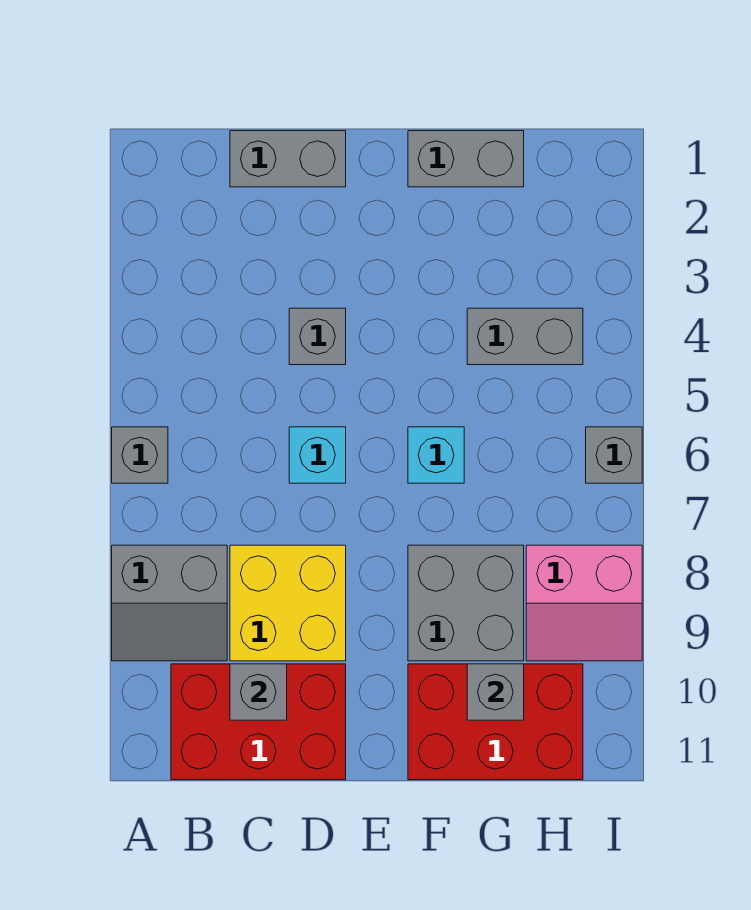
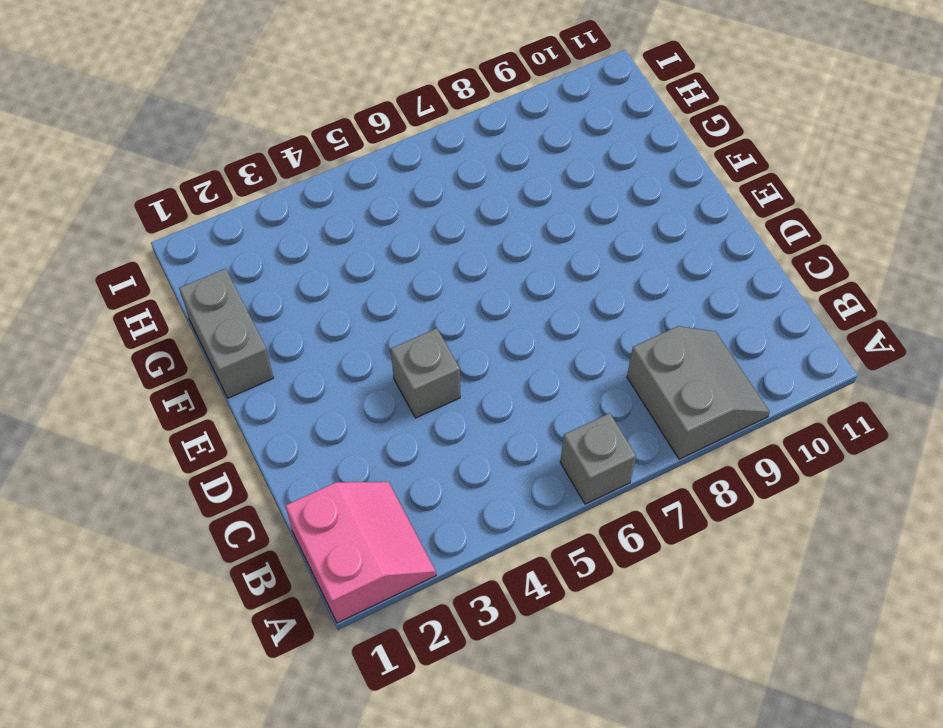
pink 2x2 slope [286,482,436,623] -> pink 2x2 slope moved to [526,545,642,661]
none -> red 2x3 brick [171,664,346,780]
none -> grey 1x2 brick [230,131,346,187]
none -> yellow 2x2 brick [230,545,346,661]

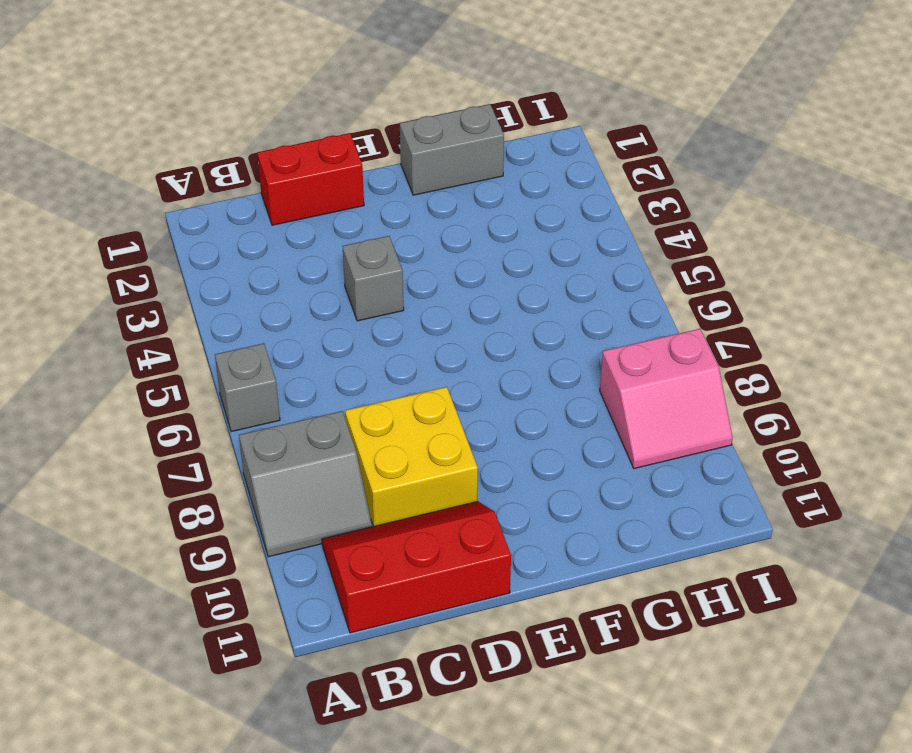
red 2x3 slope [322,501,511,633] -> red 2x3 brick [171,664,346,780]
red 1x2 brick [257,133,364,225] -> grey 1x2 brick [230,131,346,187]
none -> cyan 1x1 brick [289,427,346,483]
none -> cyan 1x1 brick [408,427,464,483]
none -> grey 2x2 brick [408,545,524,661]

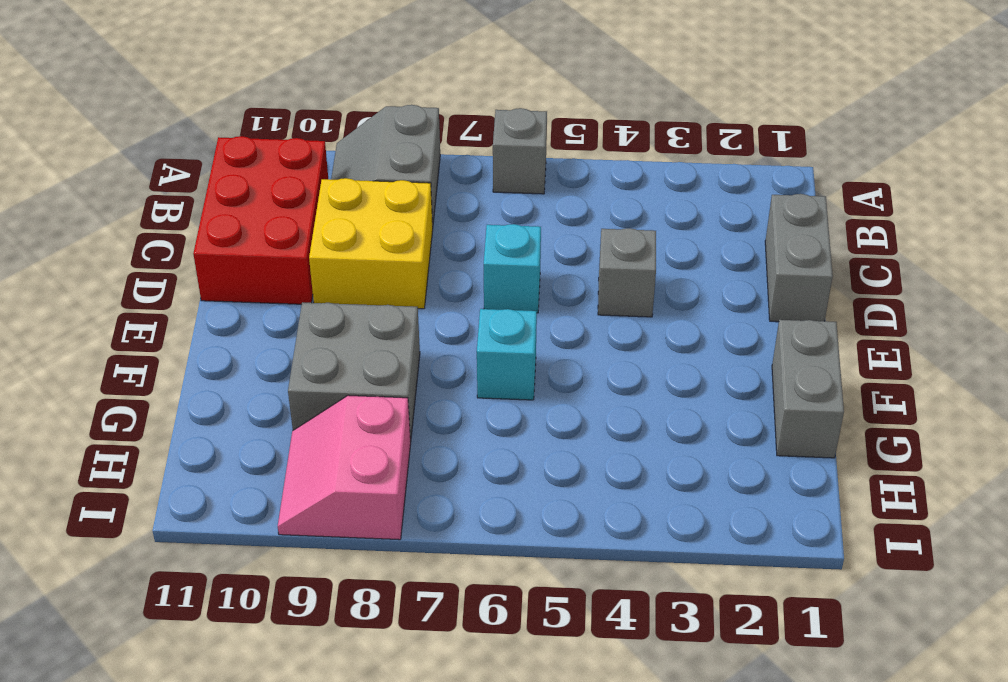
none -> red 2x3 brick [408,664,583,780]
none -> grey 1x2 brick [467,308,583,365]
none -> grey 1x1 brick [586,427,642,483]

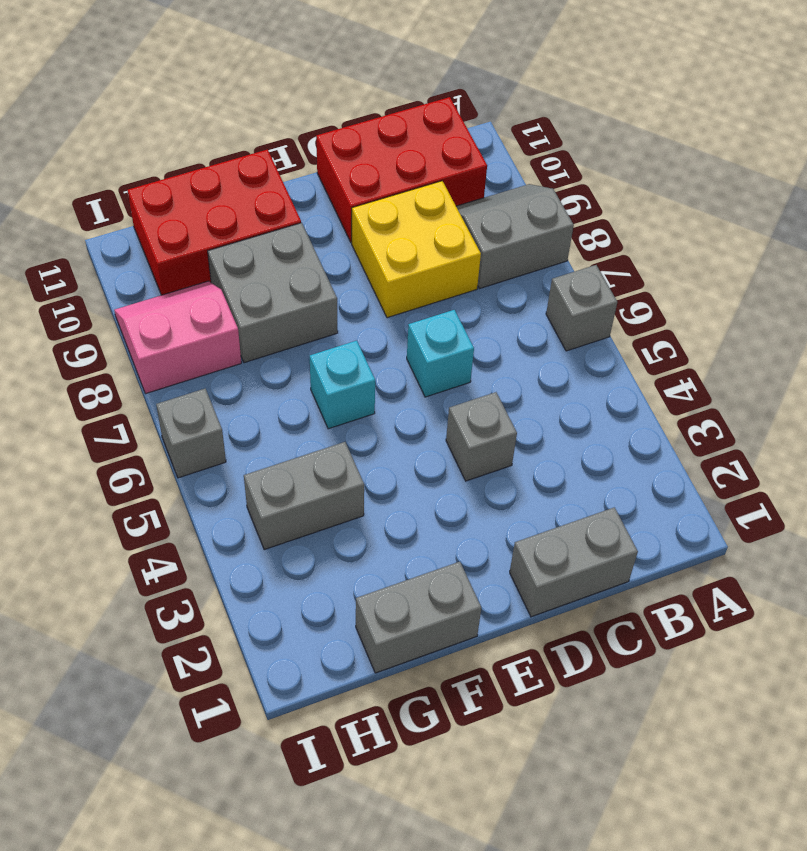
none -> grey 1x1 brick [230,664,287,720]
none -> grey 1x1 brick [467,664,524,720]

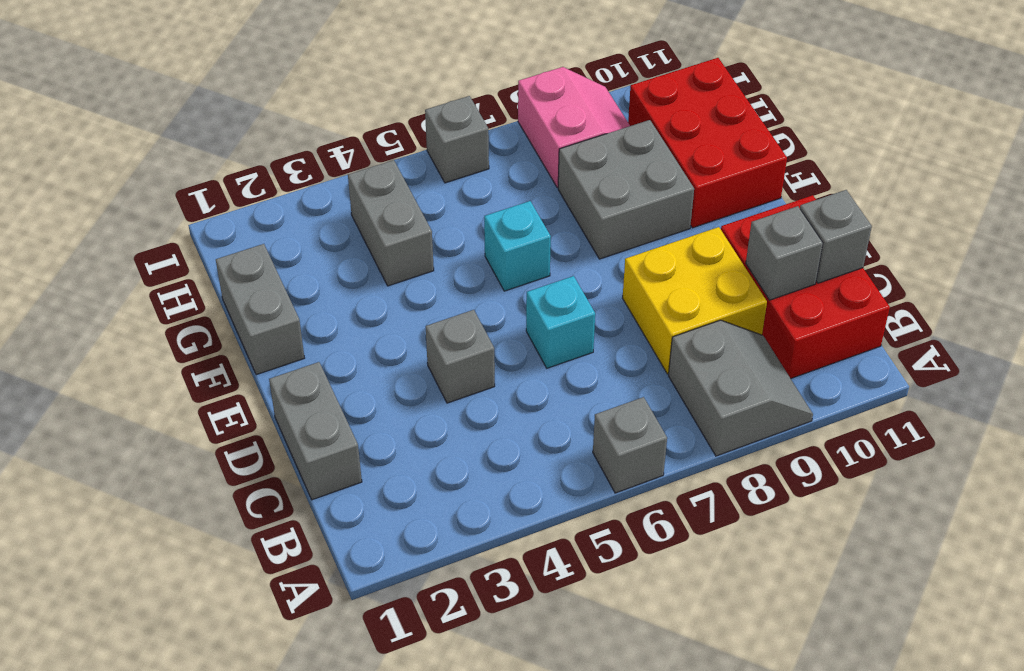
grey 1x1 brick [800,190,872,283] -> grey 1x1 brick moved to [467,664,524,720]

